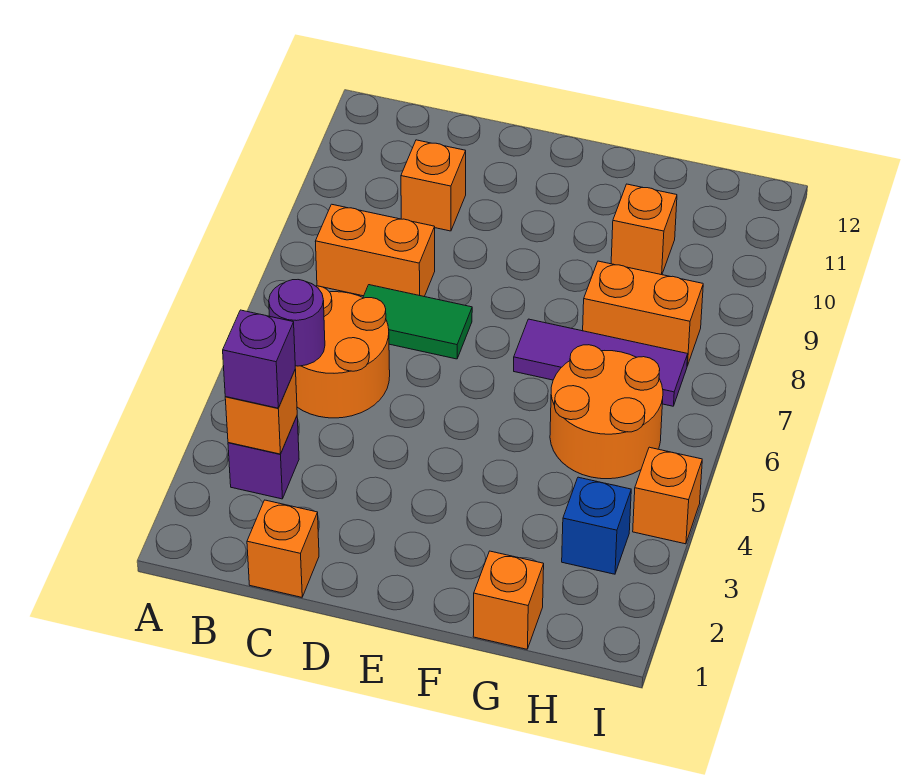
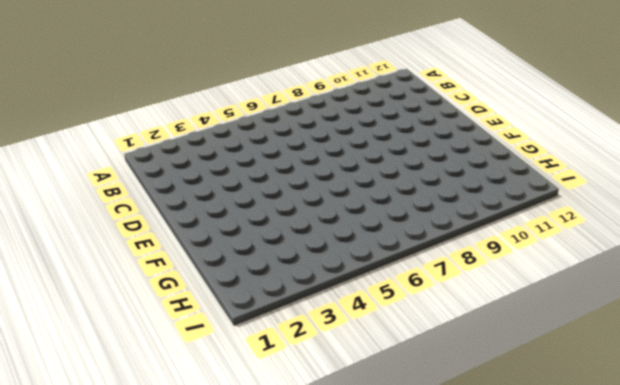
none -> purple 1x1 brick [228,417,299,499]
none -> orange 2x2 round brick [295,286,390,418]
none -> orange 1x2 brick [315,204,435,297]

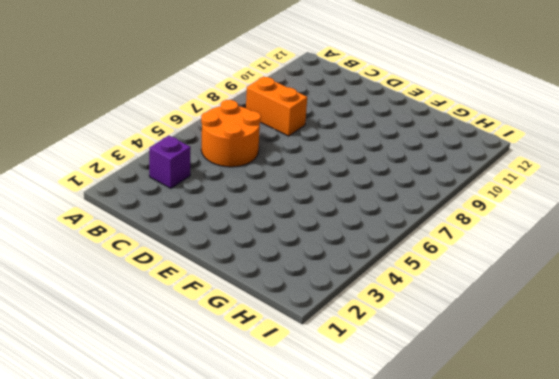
none -> orange 1x1 brick [247,500,319,597]
none -> green 1x2 tile [363,285,472,359]
none -> orange 1x1 brick [401,140,466,231]

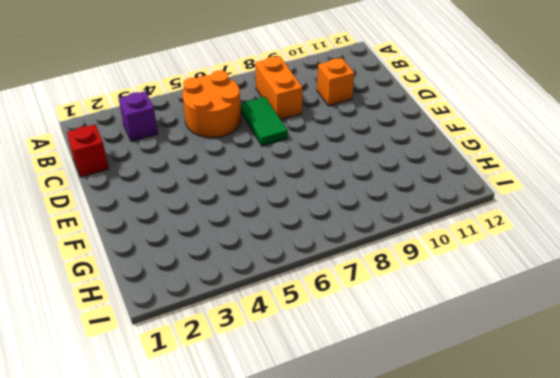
red 1x1 brick [67,125,109,177] -> orange 1x1 brick [247,500,319,597]
none -> purple 1x3 tile [514,319,688,406]
none -> orange 1x1 brick [473,551,544,649]
none -> orange 2x2 round brick [550,345,663,479]

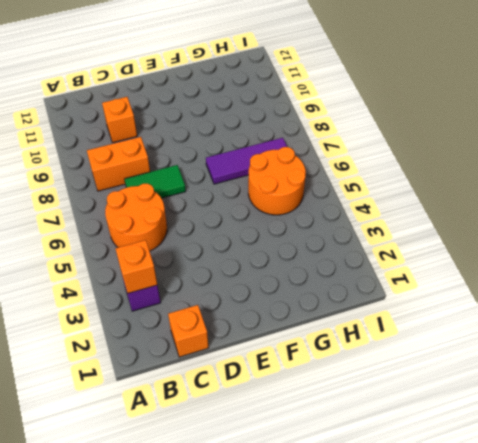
none -> orange 1x1 brick [473,551,544,649]
none -> orange 1x2 brick [583,261,703,366]
none -> orange 1x1 brick [611,184,677,275]

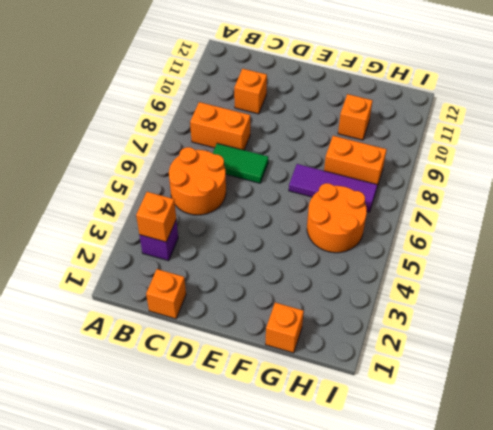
none -> blue 1x1 brick [562,477,631,574]
none -> orange 1x1 brick [633,447,702,544]
none -> purple 1x1 round brick [269,280,325,366]

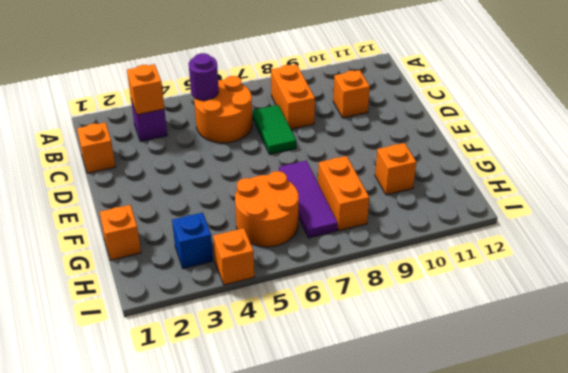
none -> purple 1x1 brick [223,310,295,408]

